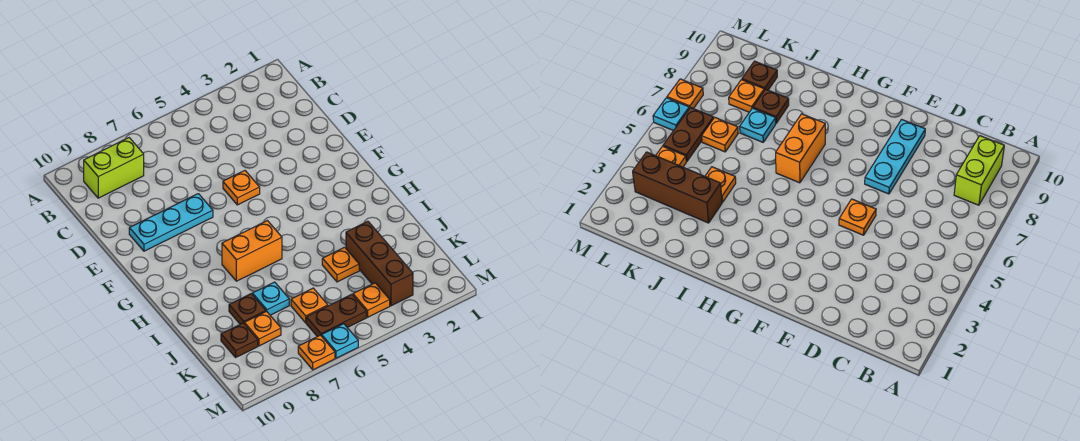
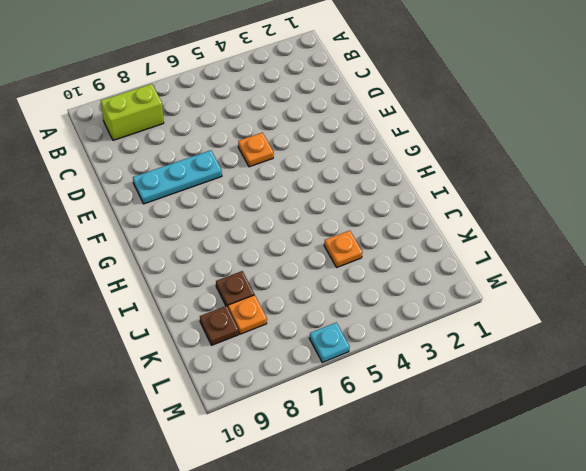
none -> orange 1x2 brick [222,221,282,281]
none -> brown 1x3 brick [346,221,413,306]
none -> cyan 1x1 plate [252,282,289,315]

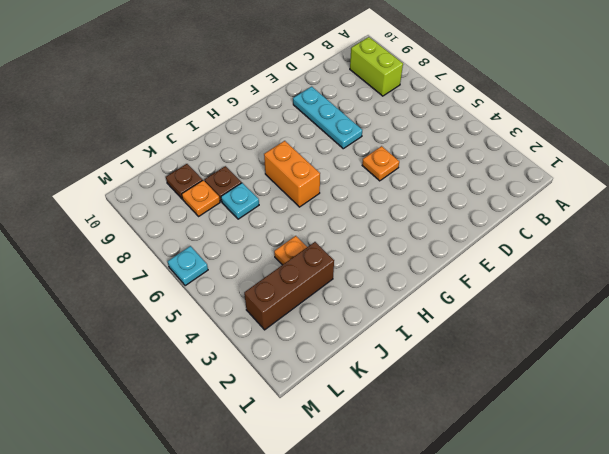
none -> orange 1x1 plate [291,288,328,323]
none -> orange 1x1 plate [353,283,390,317]
none -> brown 1x2 plate [306,294,366,337]

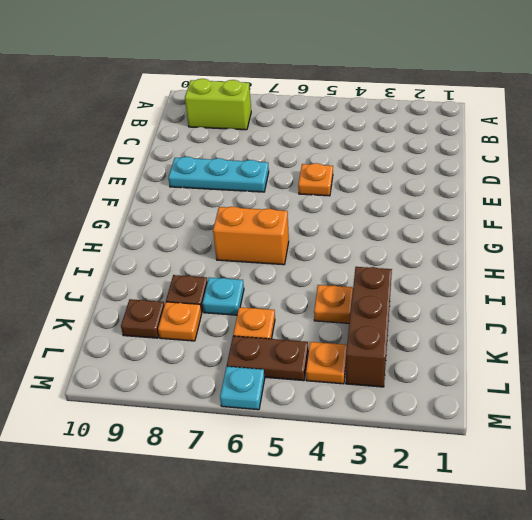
none -> orange 1x1 plate [298,335,335,370]

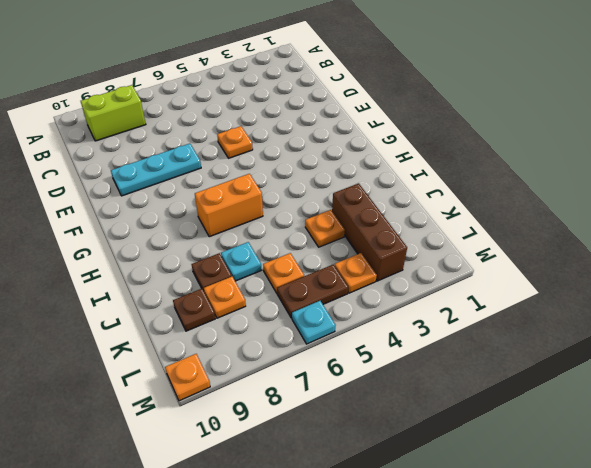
orange 1x1 plate [165,354,210,401] -> orange 1x1 plate moved to [298,335,335,370]

